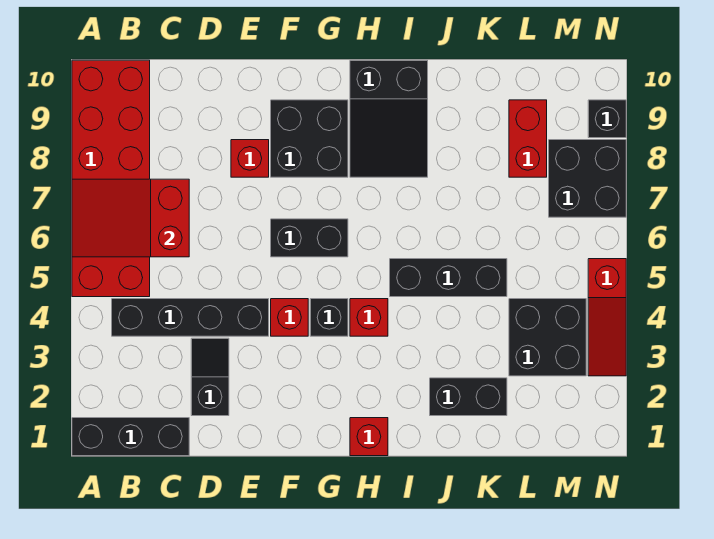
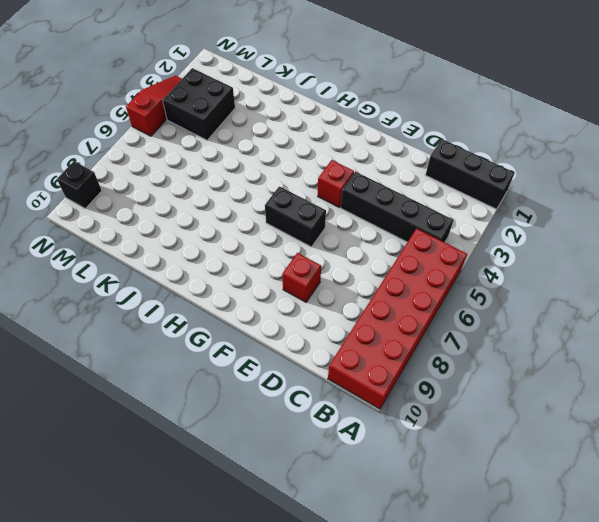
none -> black 1x2 slope [191,338,229,416]
none -> black 2x2 brick [271,100,348,177]
none -> black 1x1 brick [310,299,348,336]

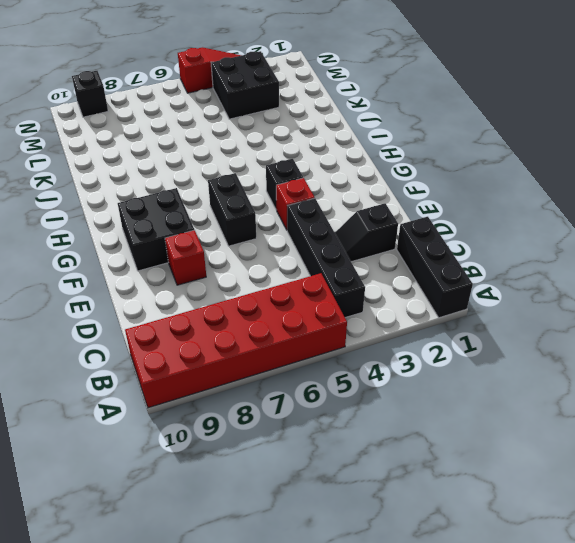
none -> red 1x1 brick [350,418,388,456]
none -> red 1x1 brick [350,299,388,336]
none -> black 2x3 slope [350,60,428,177]

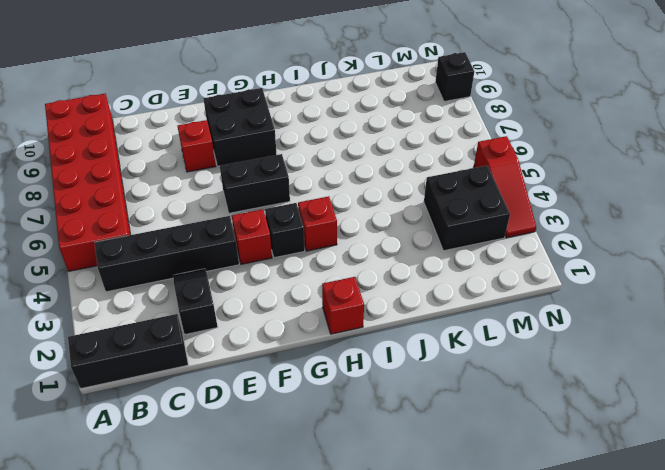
none -> black 2x3 slope [350,60,428,177]
none -> black 1x3 brick [390,259,507,297]
none -> black 1x2 brick [430,378,507,416]

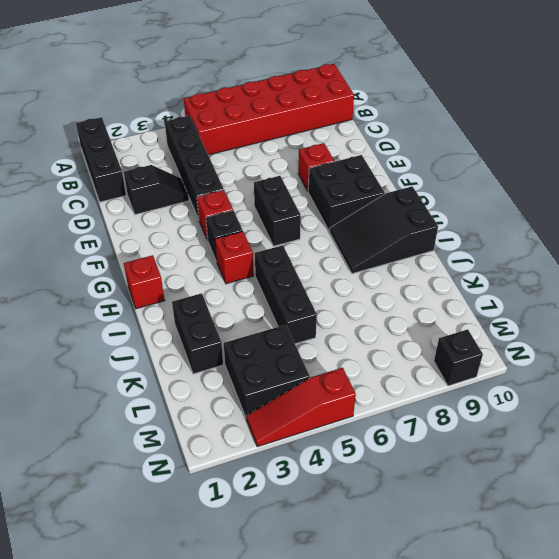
none -> red 1x2 brick [509,100,547,177]
none -> black 2x2 brick [549,140,626,217]
none -> red 2x3 slope [72,179,189,257]

